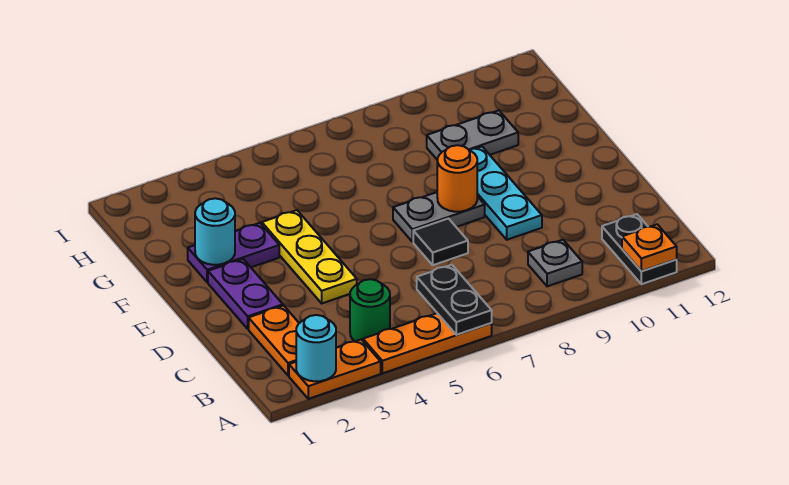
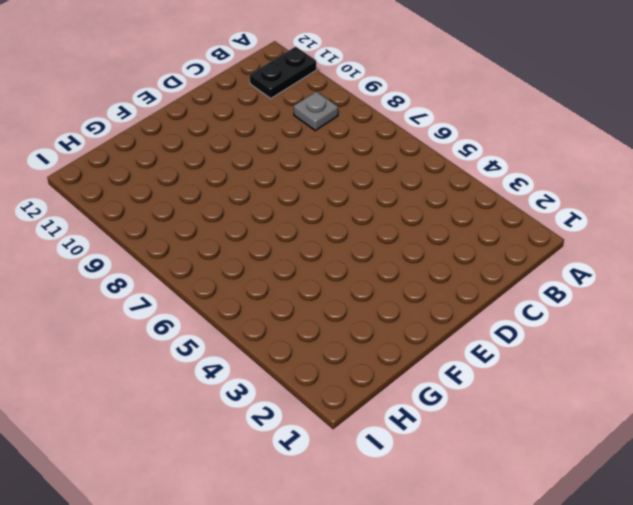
none -> orange 1x2 plate [289,340,381,399]
none -> orange 1x3 plate [363,313,492,373]
none -> orange 1x2 plate [249,305,299,376]

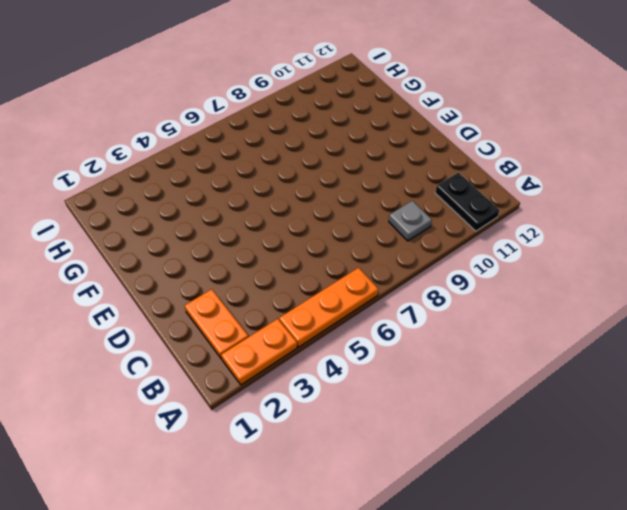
none -> green 1x1 round brick [350,279,390,341]
none -> purple 1x2 plate [208,259,283,329]
none -> yellow 1x3 plate [262,210,357,303]

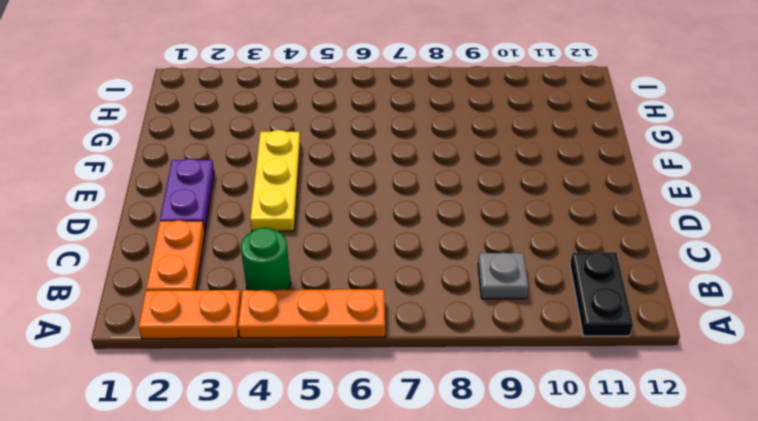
none -> black 1x1 tile [413,219,468,265]
none -> cyan 1x3 plate [469,147,542,240]
none -> grey 1x2 plate [393,192,485,242]

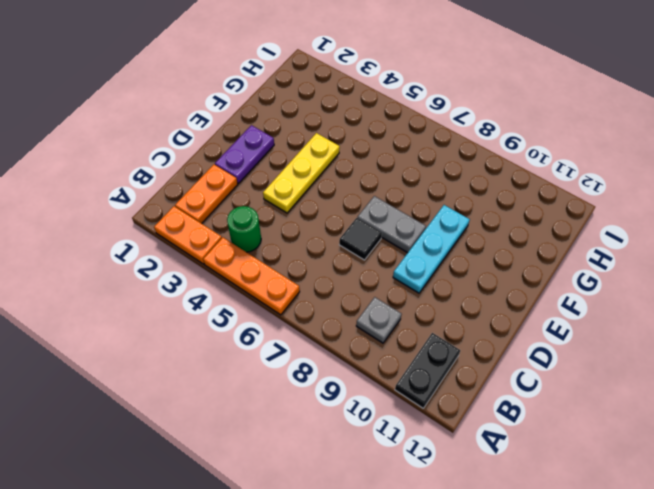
none -> purple 1x2 plate [188,223,279,282]
none -> grey 1x2 plate [427,110,518,159]
none -> cyan 1x1 round brick [296,315,336,381]

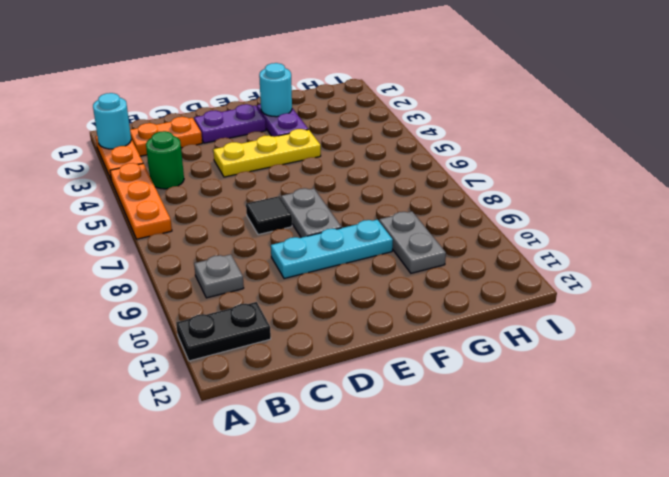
none -> black 1x2 plate [417,265,492,335]
none -> orange 1x1 plate [622,224,677,271]
none -> orange 1x1 round brick [437,145,477,212]

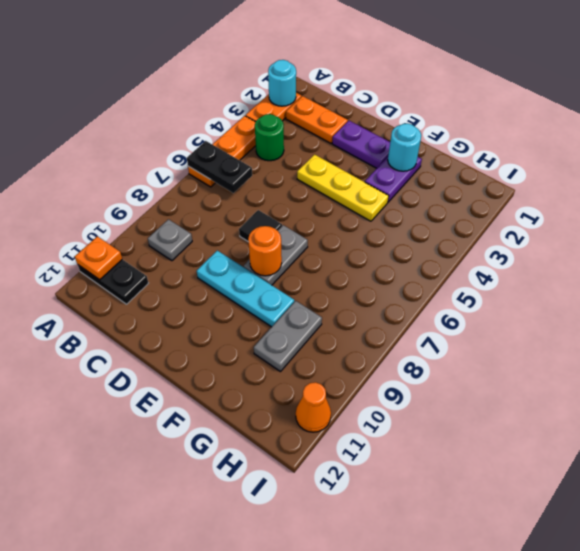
orange 1x1 cone [296,382,331,432] -> none

